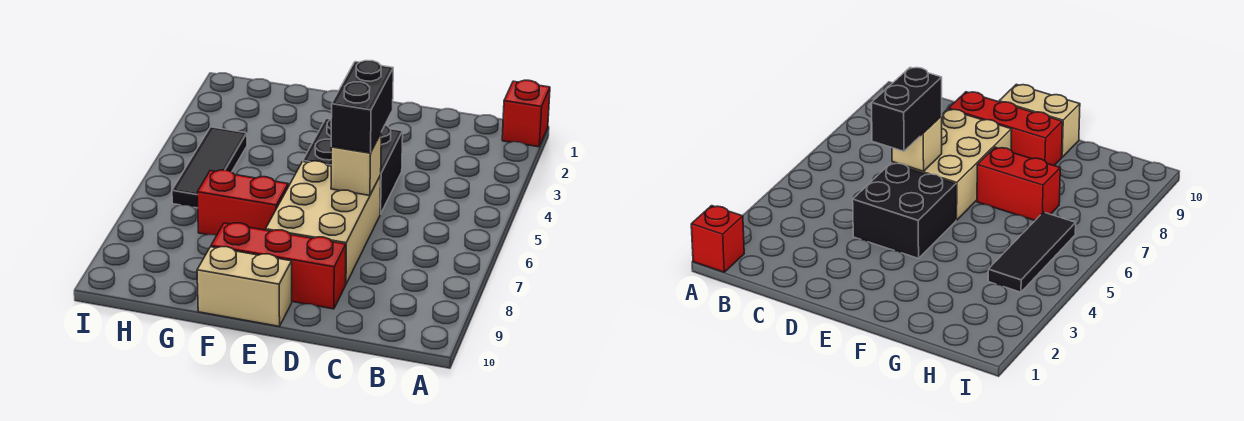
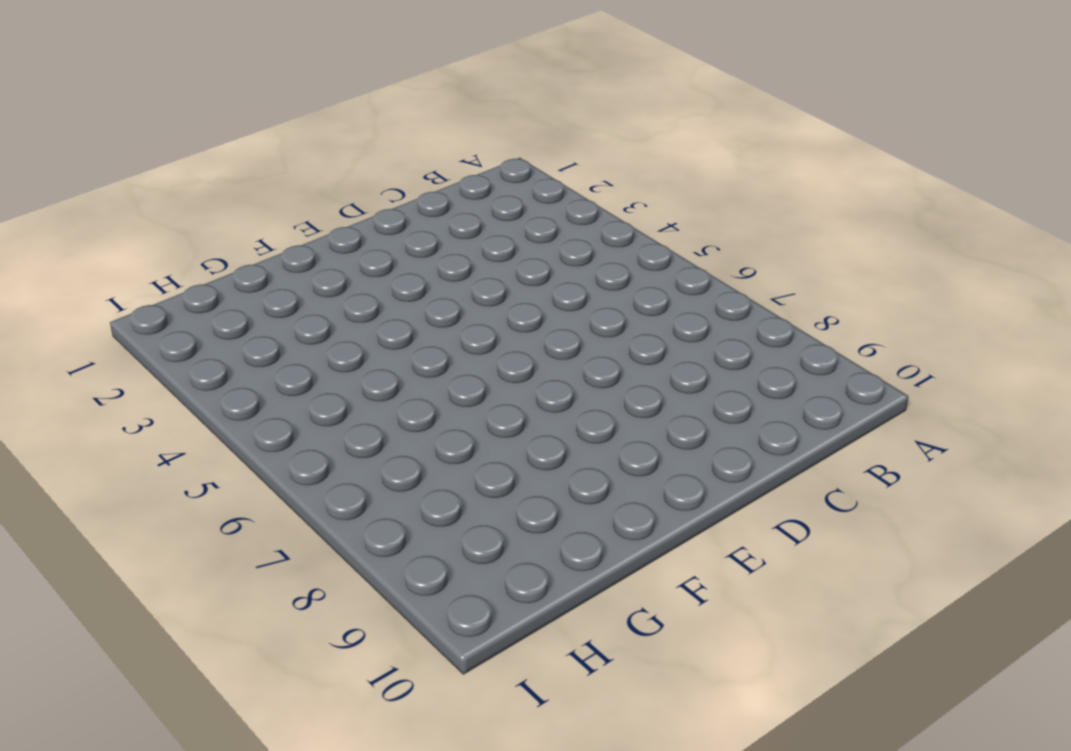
none -> red 1x1 brick [502,80,550,147]
none -> black 2x2 brick [303,119,403,214]

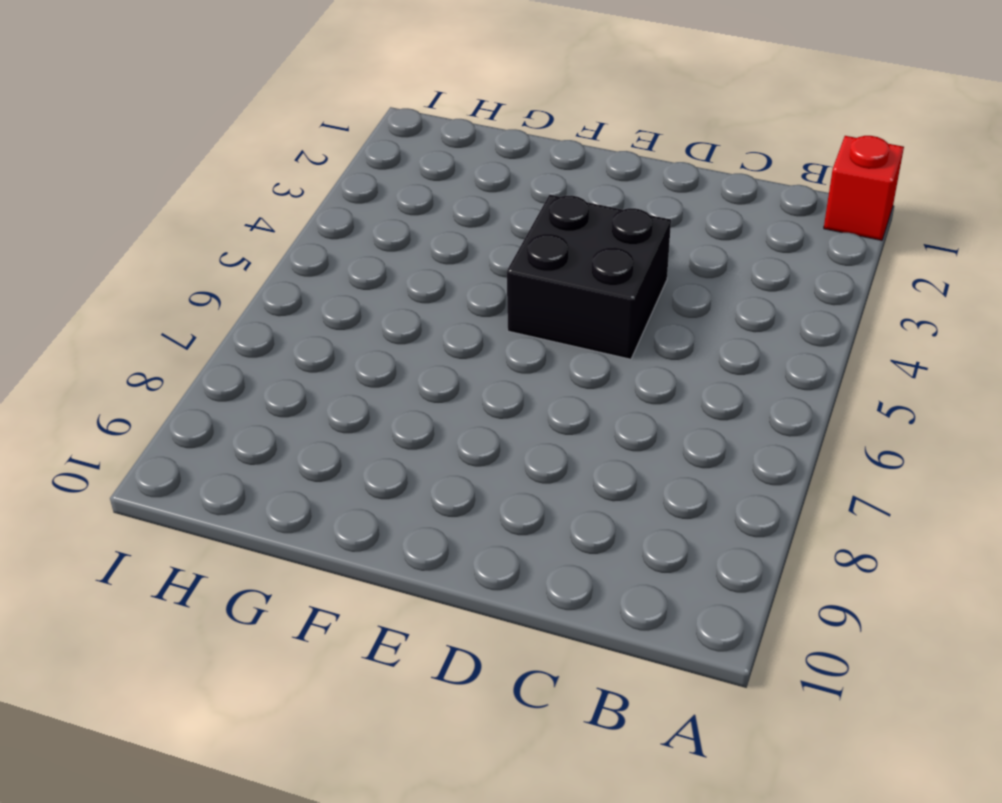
none -> tan 2x3 brick [266,161,381,284]
none -> red 1x3 brick [211,223,346,309]

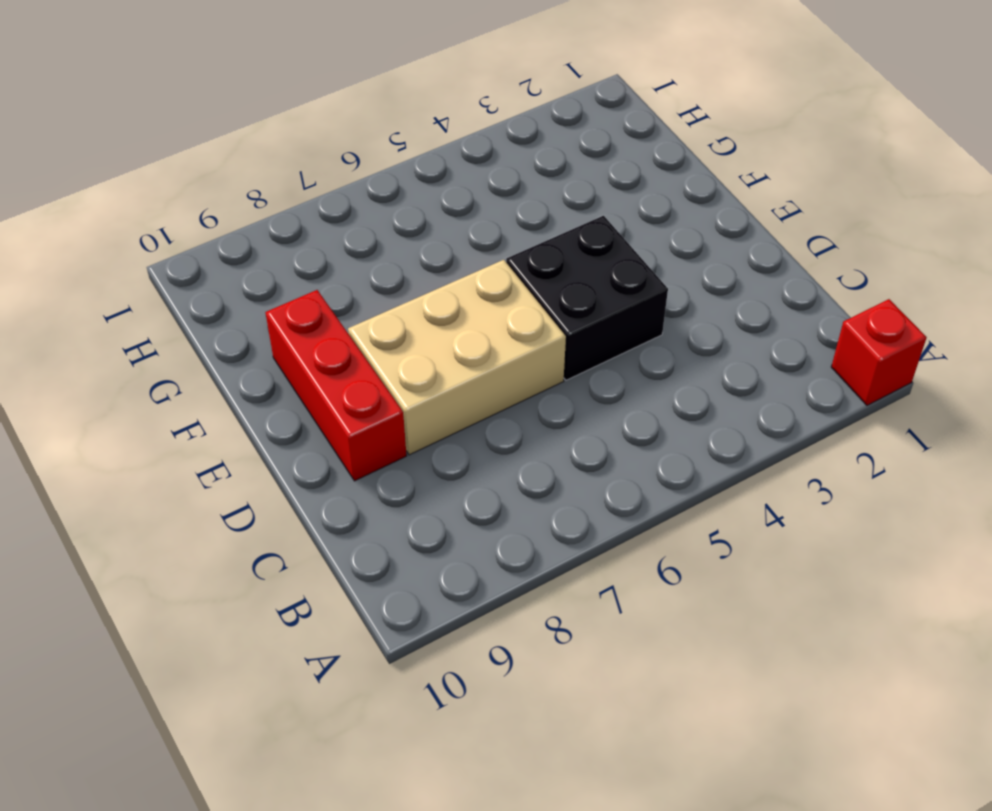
none -> tan 1x2 brick [197,247,292,326]
none -> red 1x2 brick [197,170,288,235]

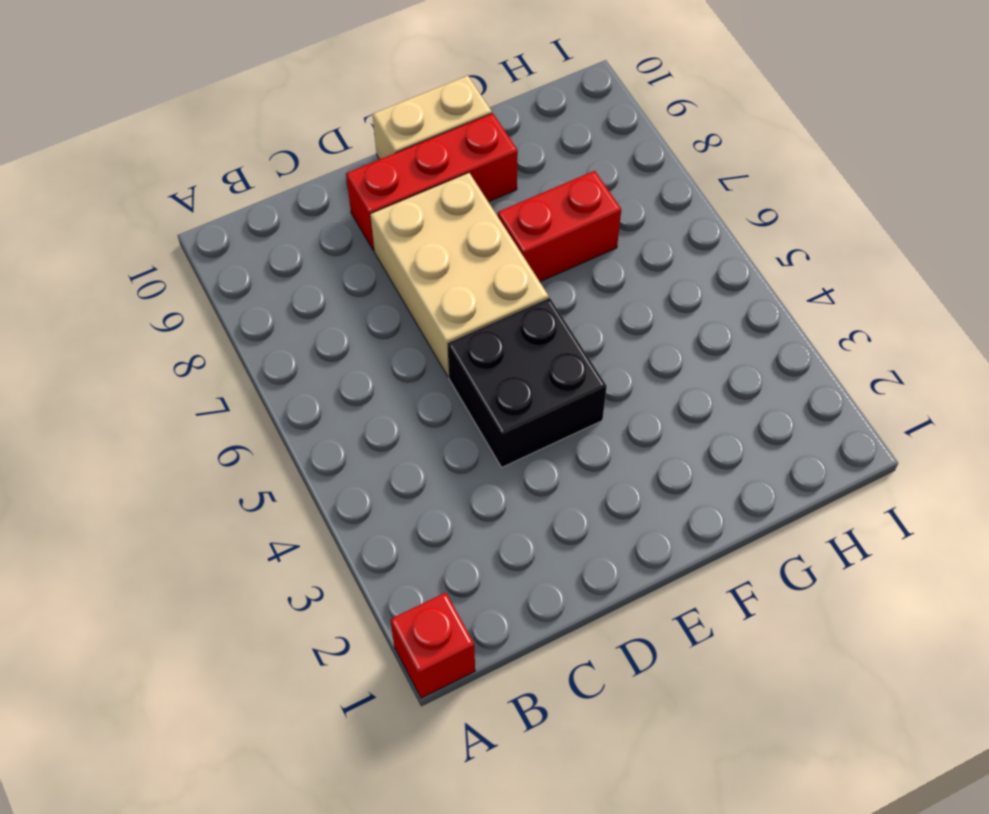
none -> black 1x3 tile [172,127,247,208]
none -> tan 1x1 brick [331,134,381,196]

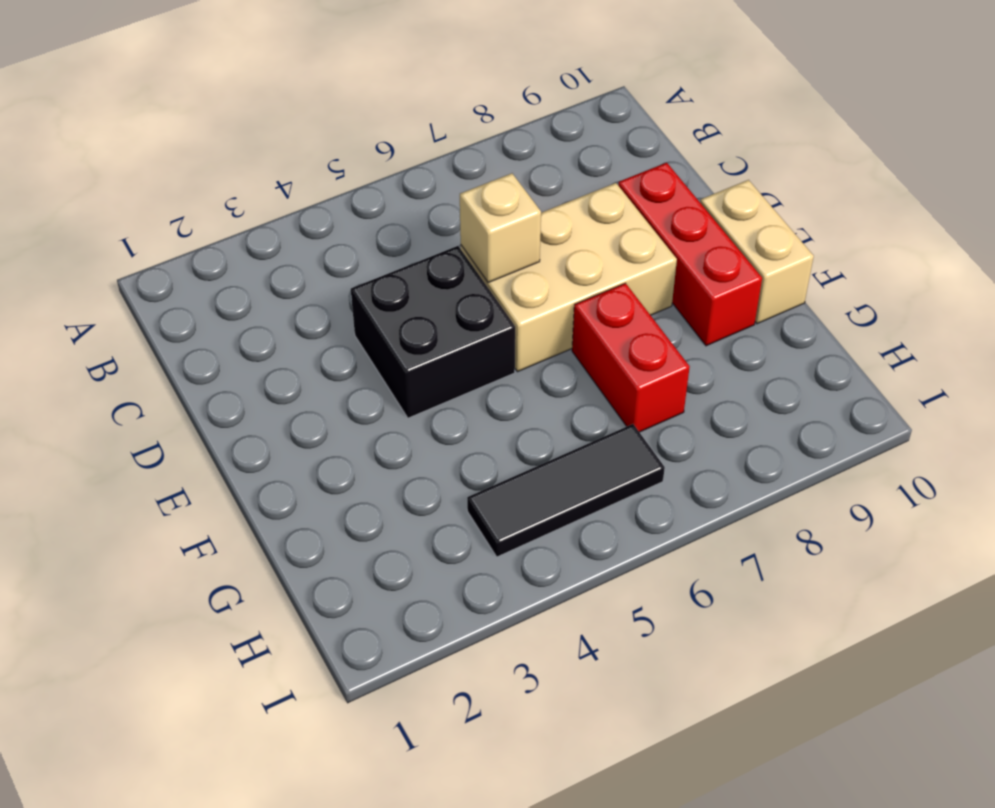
none -> red 1x1 brick [502,80,550,147]
none -> black 1x2 brick [331,61,393,153]

